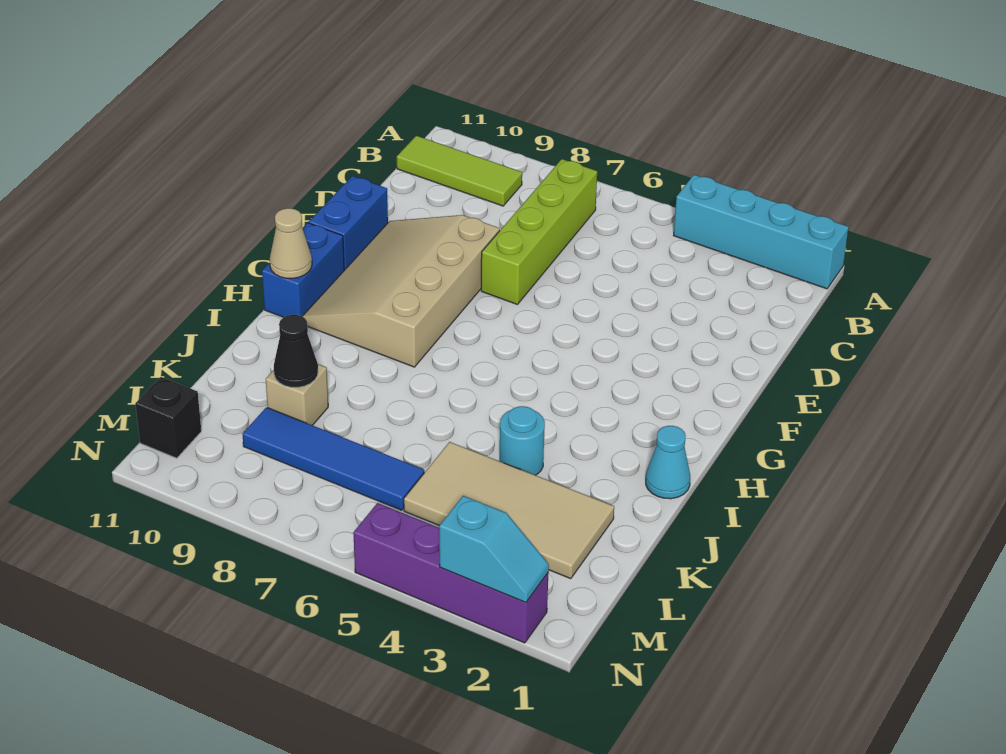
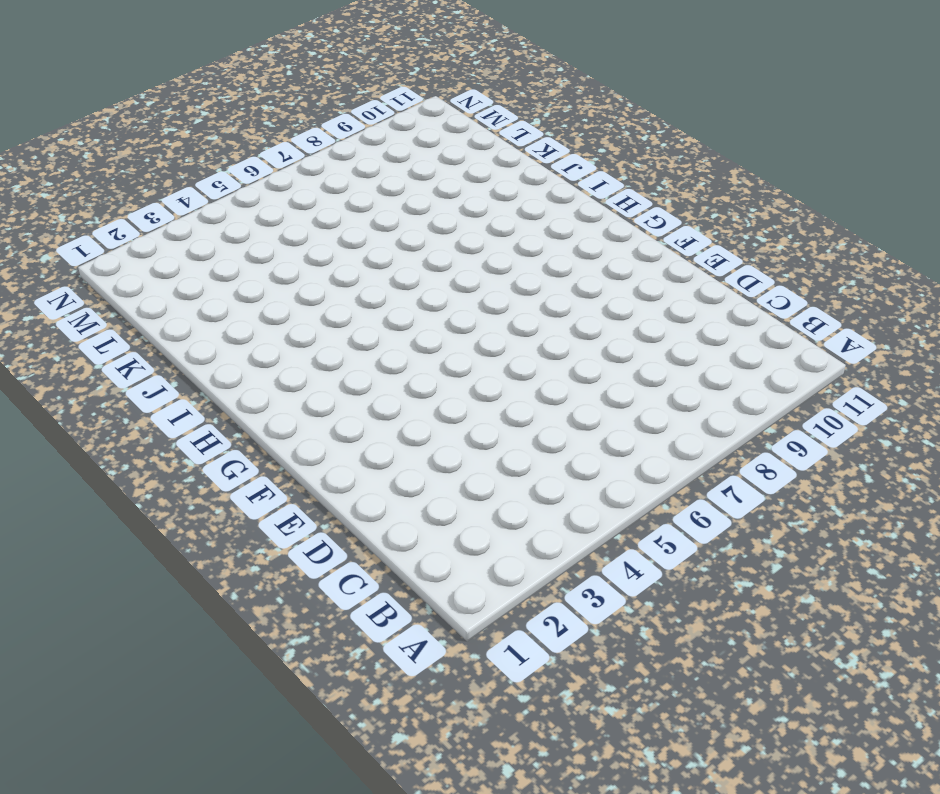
none -> cyan 1x4 brick [674,175,849,289]
none -> lime 1x4 brick [481,159,597,305]
none -> lime 1x3 tile [397,136,522,206]

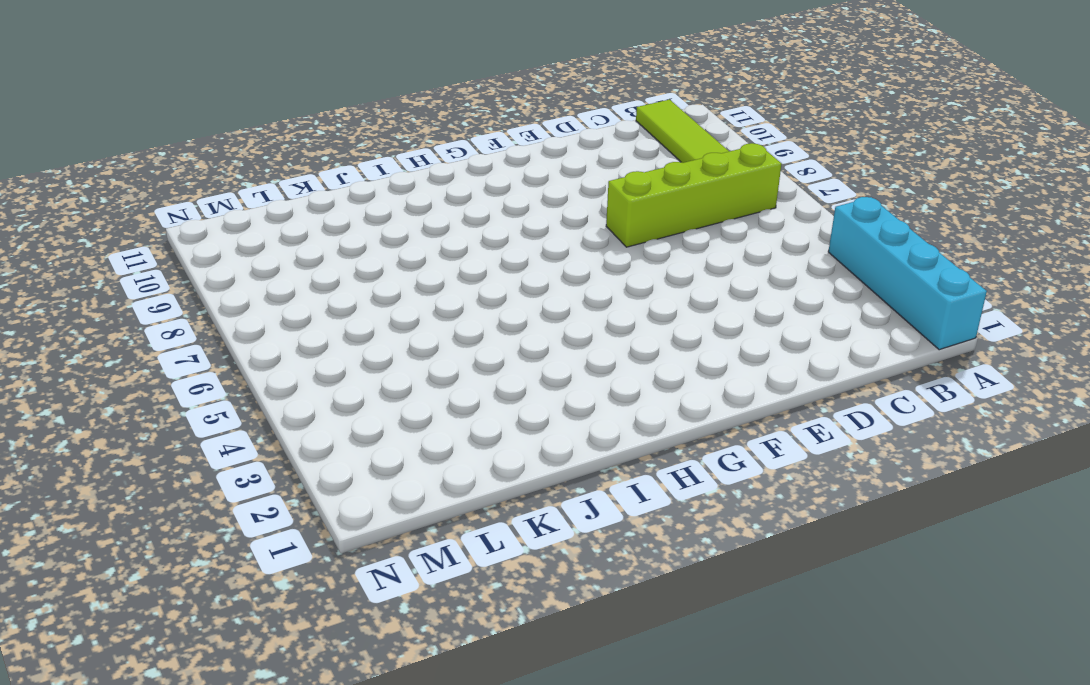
none -> tan 3x4 slope [302,215,500,367]
none -> blue 1x2 brick [309,176,388,270]
none -> blue 1x2 brick [262,223,344,317]

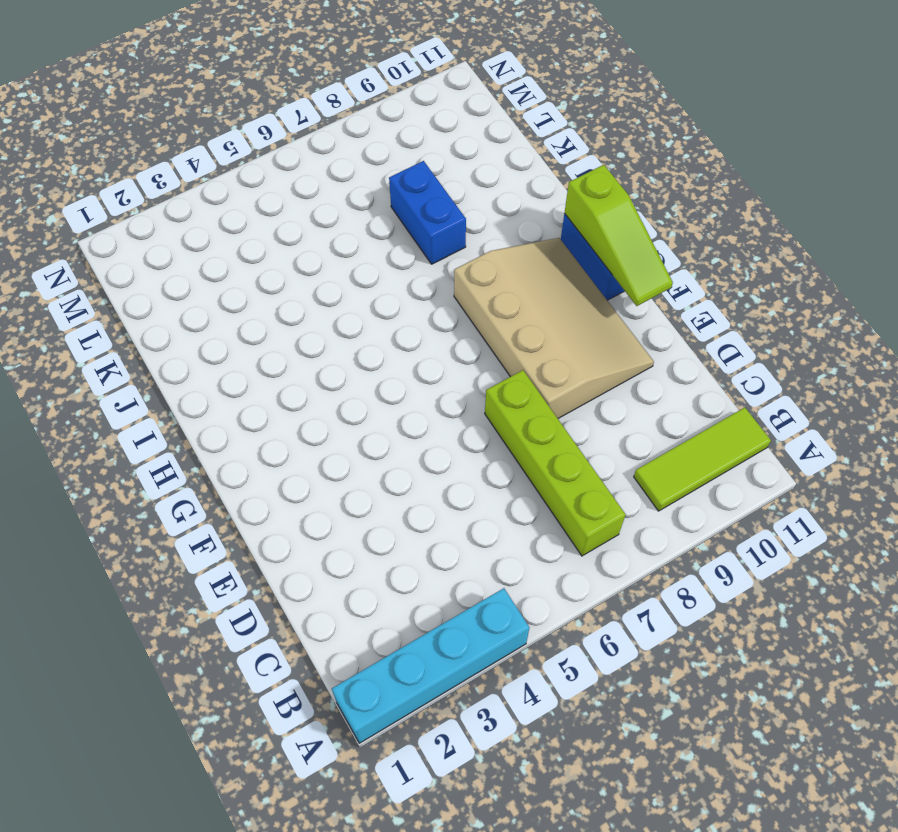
lime 1x3 slope [565,165,673,306] -> tan 1x1 cone [270,208,312,279]
blue 1x2 brick [389,161,466,264] -> blue 1x2 brick moved to [309,176,388,270]
none -> cyan 1x1 cone [646,426,690,499]
none -> cyan 1x1 round brick [499,406,545,475]
none -> tan 2x4 tile [404,442,614,579]

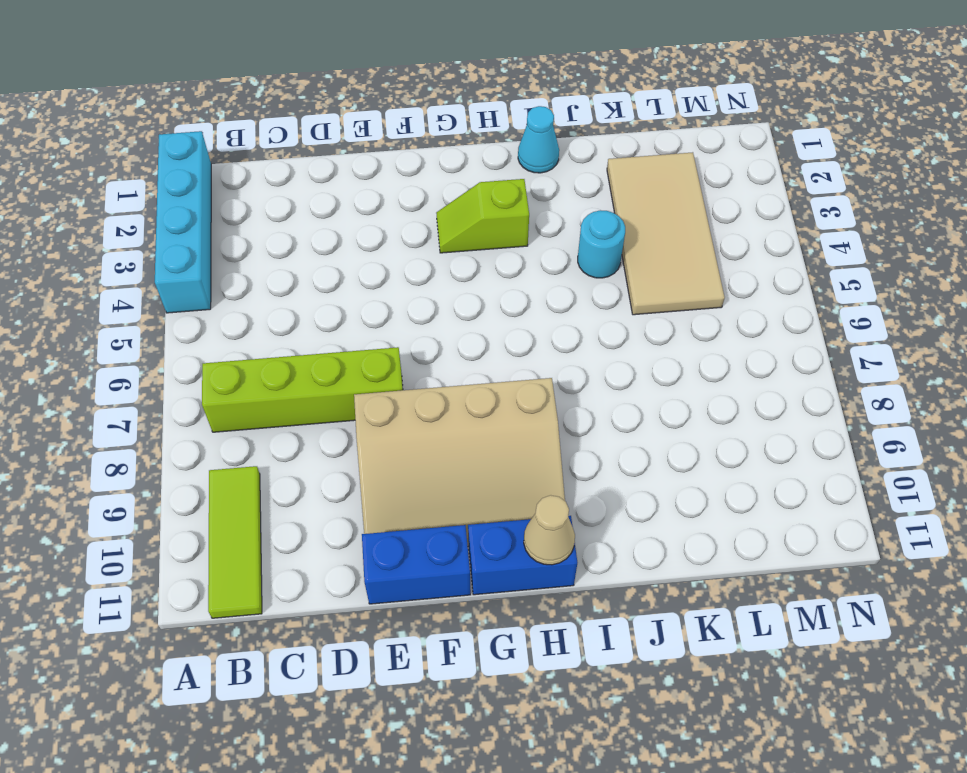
lime 1x2 slope [436,179,529,253] -> none
none -> tan 1x1 brick [266,364,328,425]
none -> blue 1x4 tile [242,407,424,510]
none -> black 1x1 brick [135,377,201,458]

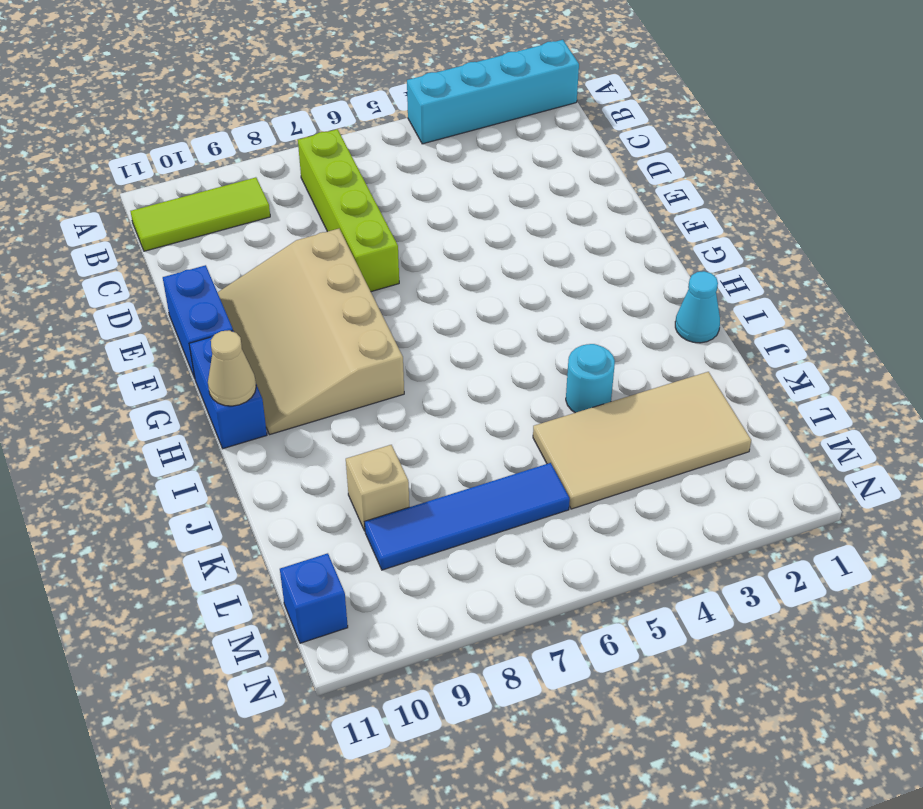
blue 1x1 brick [280,553,348,643] -> black 1x1 brick [135,377,201,458]
none -> purple 1x4 brick [353,503,548,643]
none -> black 1x1 cone [274,315,318,387]
none -> cyan 1x2 slope [439,496,549,603]

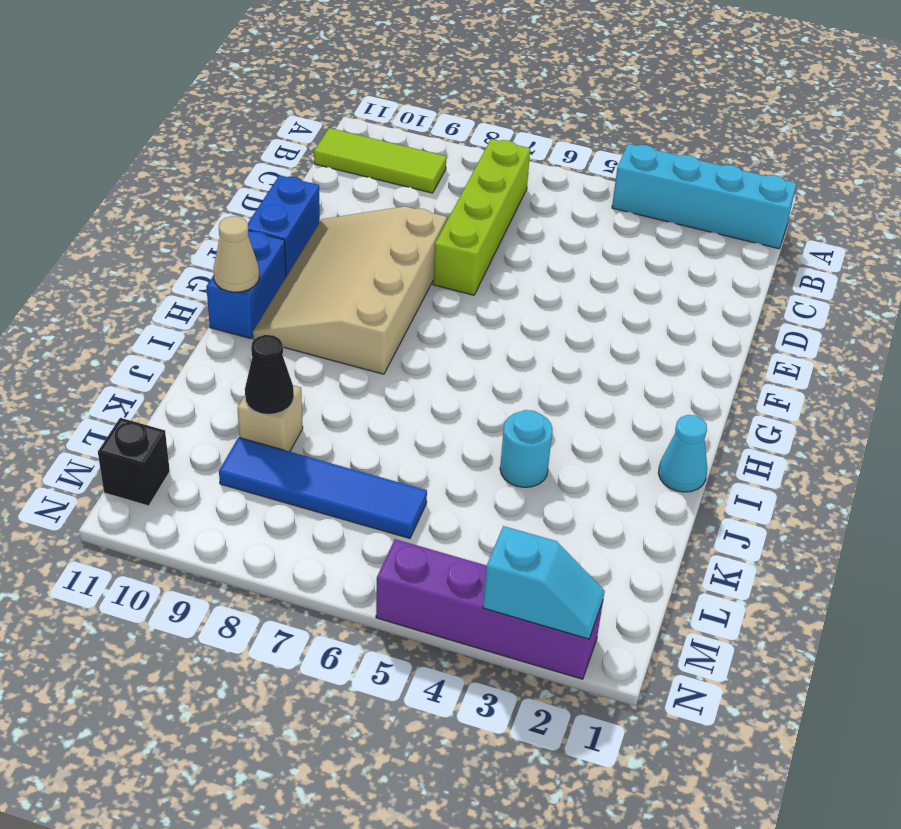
none -> tan 2x4 tile [404,442,614,579]

